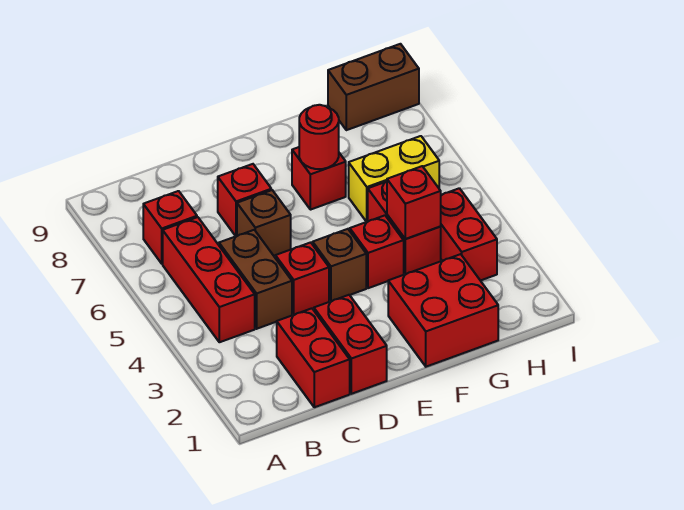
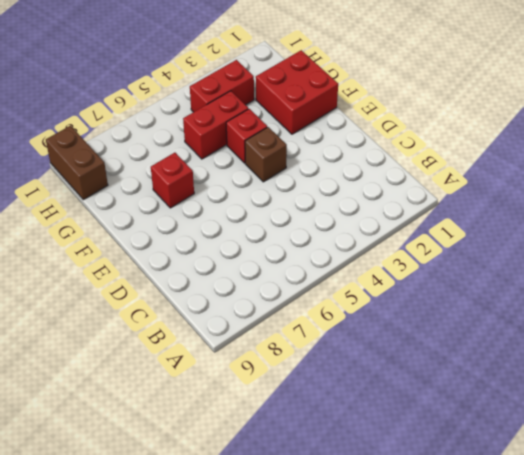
none -> red 1x3 brick [163,217,255,342]
none -> red 1x1 brick [143,191,197,264]
none -> red 1x2 brick [277,308,350,407]

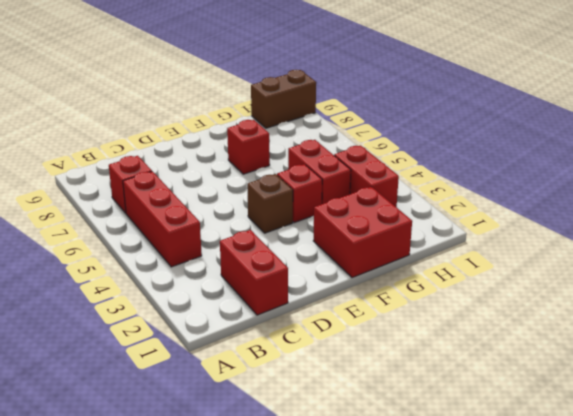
none -> brown 1x2 brick [219,230,292,329]
none -> red 1x2 brick [314,295,387,394]
none -> red 1x1 brick [275,242,329,315]

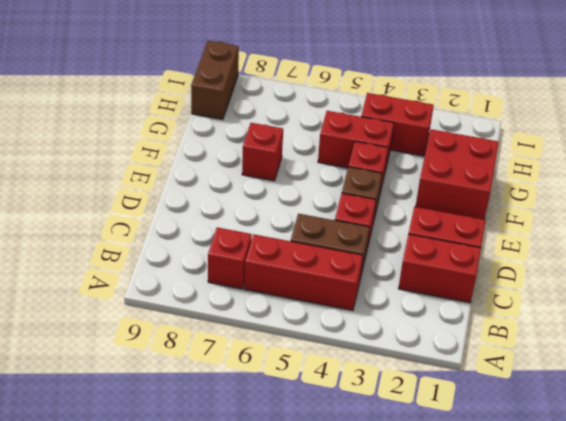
none -> brown 1x1 brick [237,190,291,256]
none -> red 1x1 brick [218,164,271,236]
none -> yellow 1x2 brick [349,136,439,222]

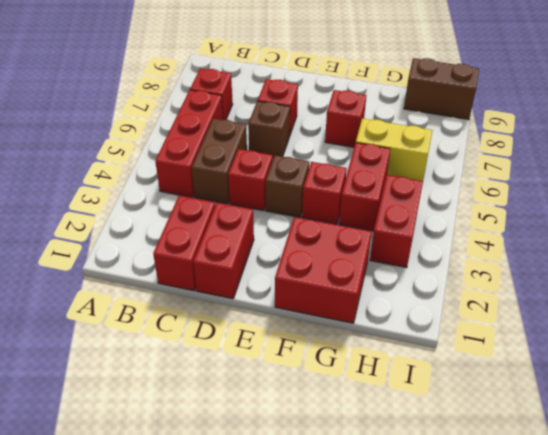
none -> red 1x1 round brick [299,105,339,169]
none -> red 1x1 brick [387,166,441,239]

